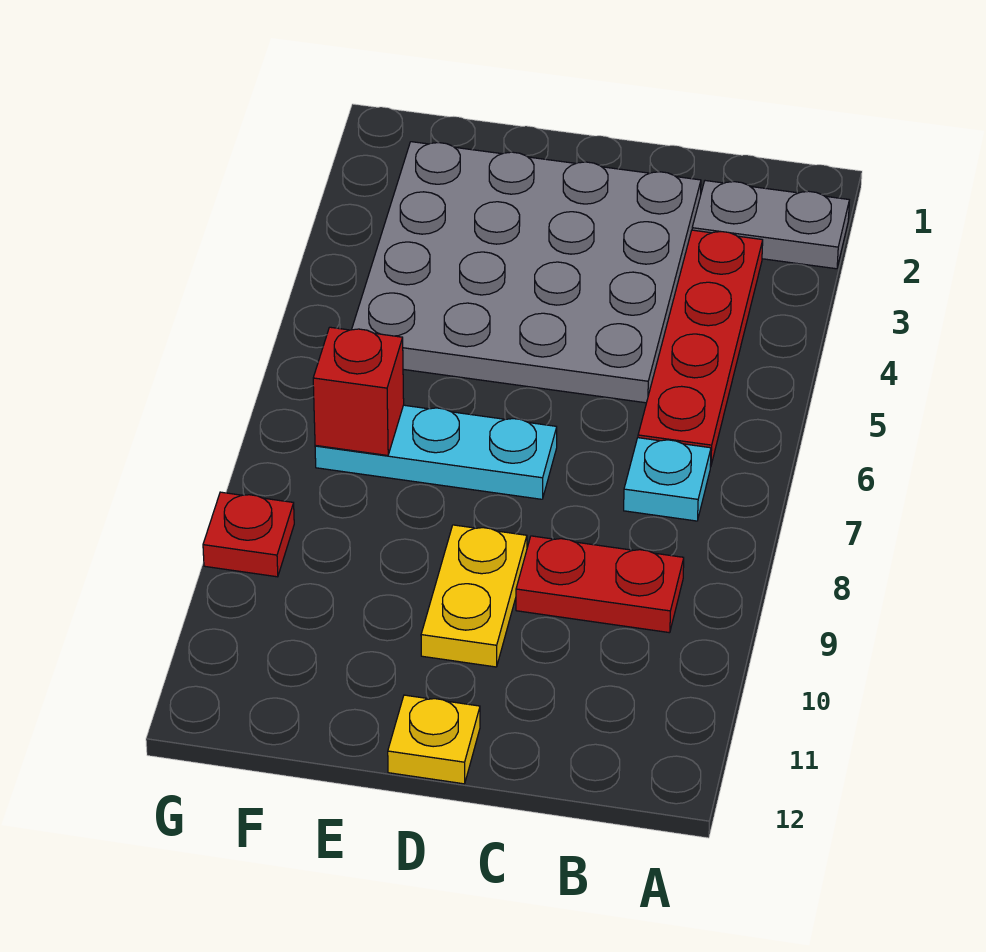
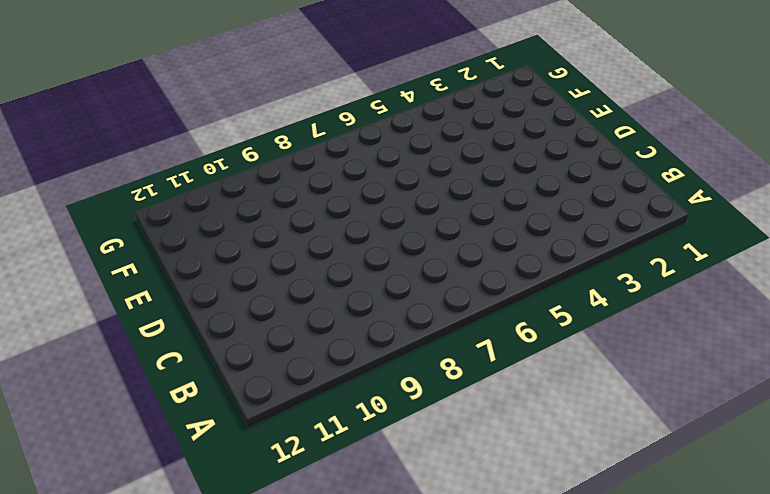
none -> grey 1x2 plate [692,181,849,269]
none -> red 1x4 plate [638,230,763,467]

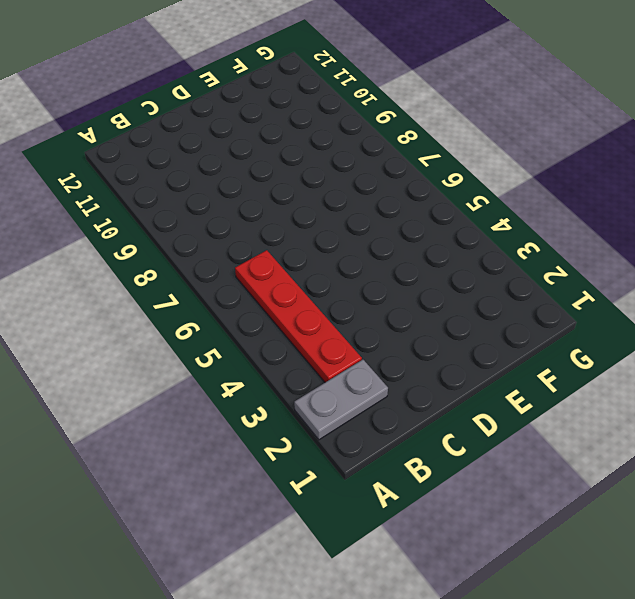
none -> cyan 1x1 plate [624,438,711,521]
none -> red 1x2 plate [516,536,684,633]

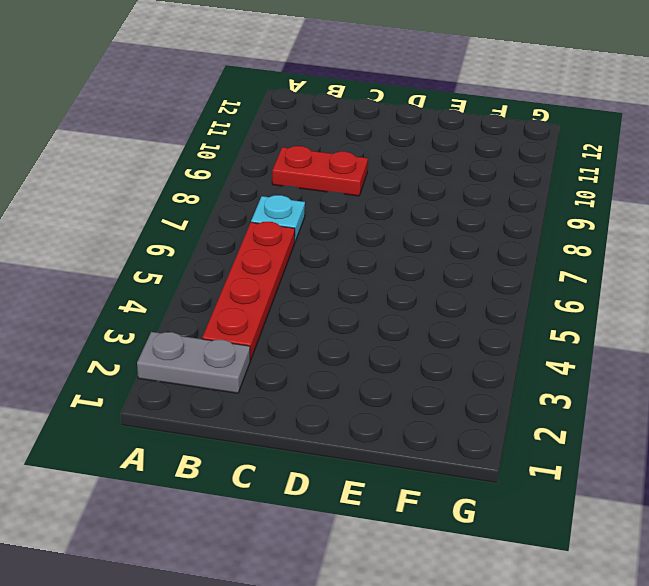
none -> grey 4x4 plate [352,142,701,403]
none -> cyan 1x3 plate [315,405,557,499]

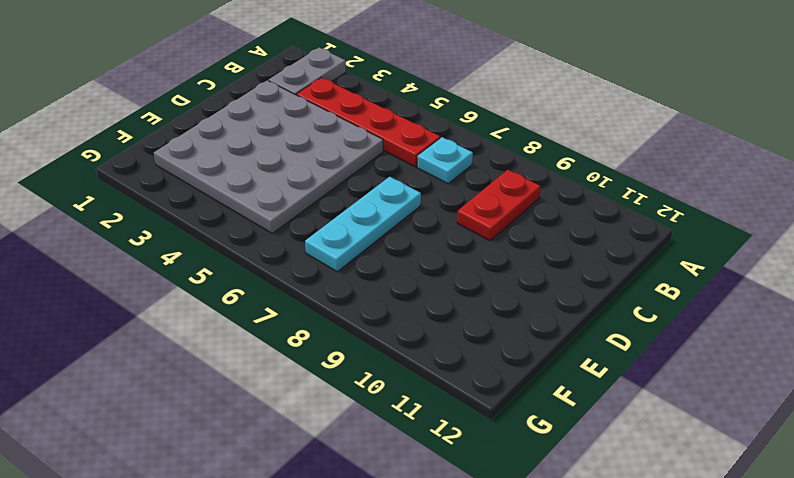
none -> yellow 1x2 plate [421,525,527,667]
none -> yellow 1x1 plate [388,695,480,784]

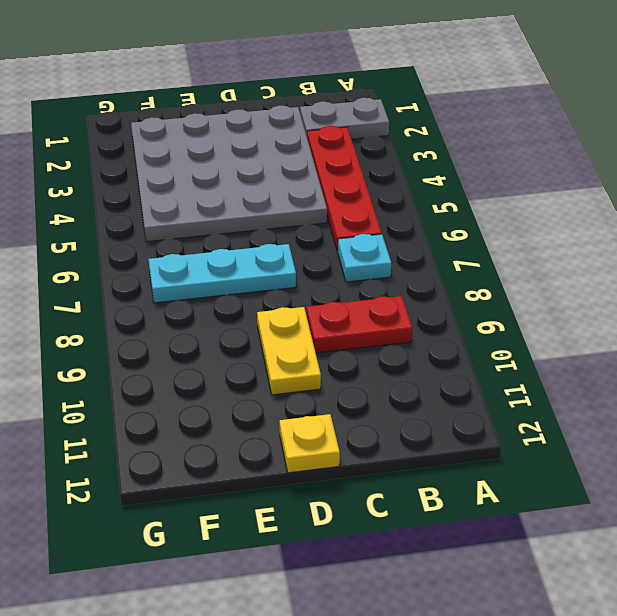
none -> red 1x1 plate [203,492,294,577]
none -> red 1x1 brick [313,327,404,455]

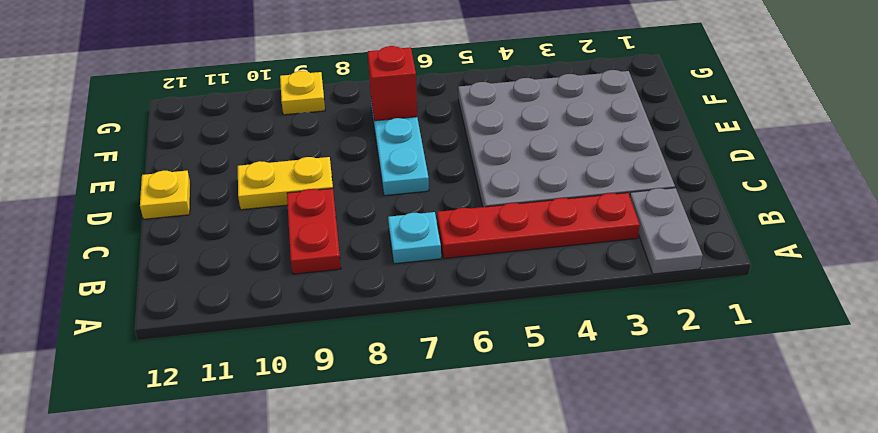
yellow 1x1 plate [280,71,325,115] -> red 1x1 plate [203,492,294,577]

